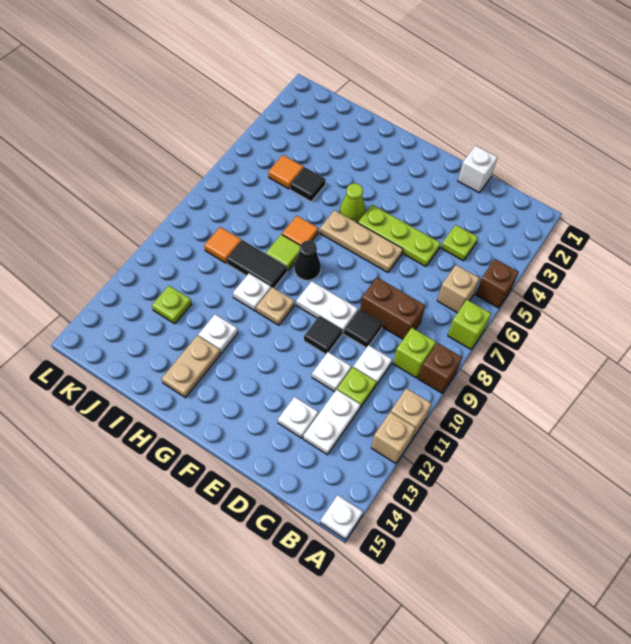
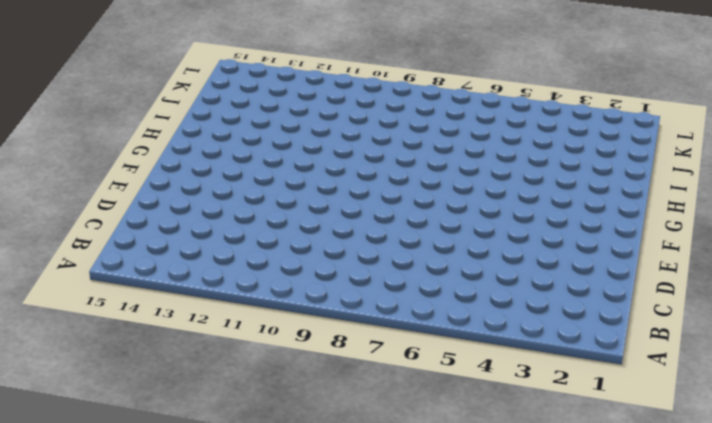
none -> brown 1x1 brick [476,259,519,308]
none -> lime 1x1 brick [448,300,491,350]
none -> brown 1x1 brick [418,343,462,393]
none -> tan 1x1 brick [391,388,432,439]

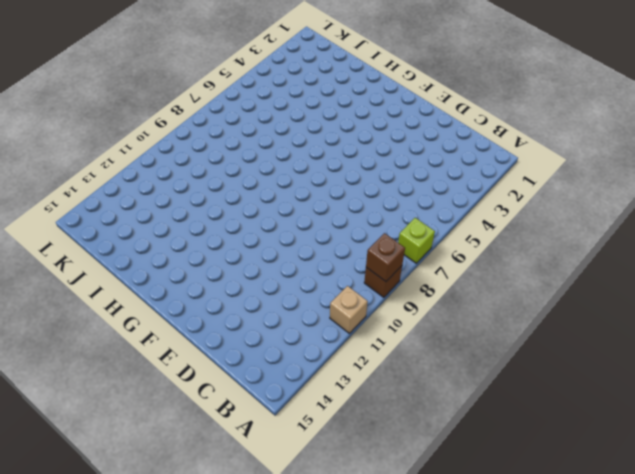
brown 1x1 brick [366,233,405,281] -> brown 1x1 brick moved to [476,259,519,308]
none -> tan 1x1 brick [371,412,415,464]
none -> white 1x1 plate [320,495,363,540]
none -> tan 1x1 brick [437,265,480,313]
none -> lime 1x1 brick [393,328,436,378]

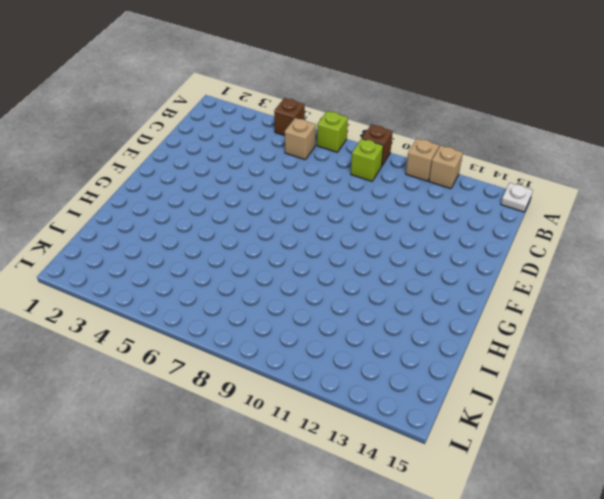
none -> lime 1x1 plate [441,225,478,261]
none -> brown 1x2 brick [360,277,425,339]
none -> white 1x1 plate [353,345,392,385]
none -> lime 1x1 plate [337,367,376,408]

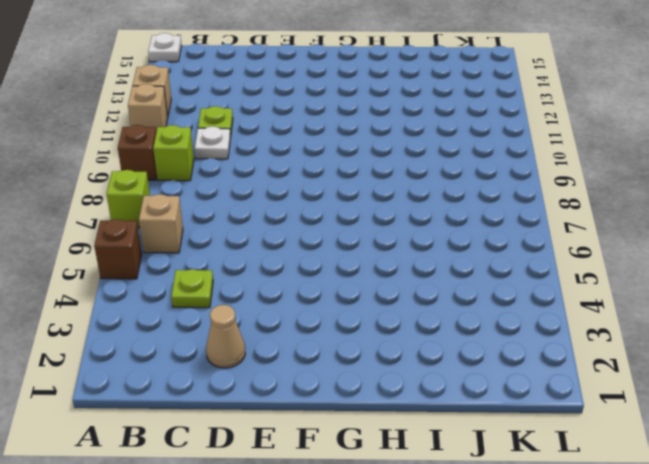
tan 1x1 cone [206,305,245,368] -> none
none -> brown 1x2 brick [360,277,425,339]
none -> white 1x2 plate [303,390,361,455]
none -> white 1x1 brick [458,145,497,193]
none -> lime 1x3 plate [358,205,441,267]

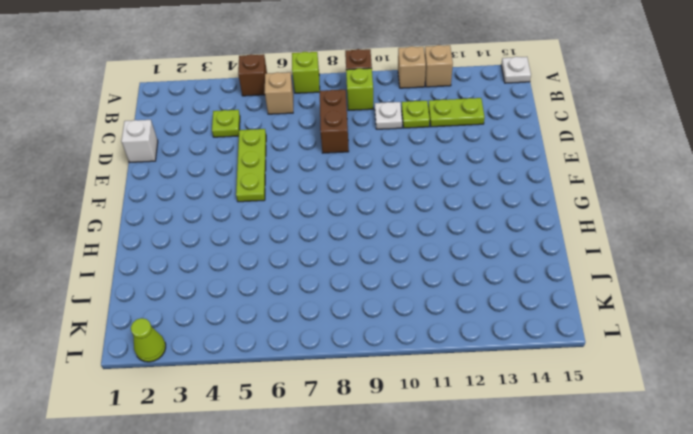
lime 1x2 plate [428,98,485,127] -> white 1x2 plate [303,390,361,455]
lime 1x1 cone [131,318,166,362] -> lime 1x1 cone moved to [340,183,365,222]
none -> black 1x1 tile [344,309,383,348]
none -> white 1x1 plate [312,352,351,392]
none -> white 1x1 plate [278,397,318,438]
none -> tan 1x3 plate [320,210,403,273]

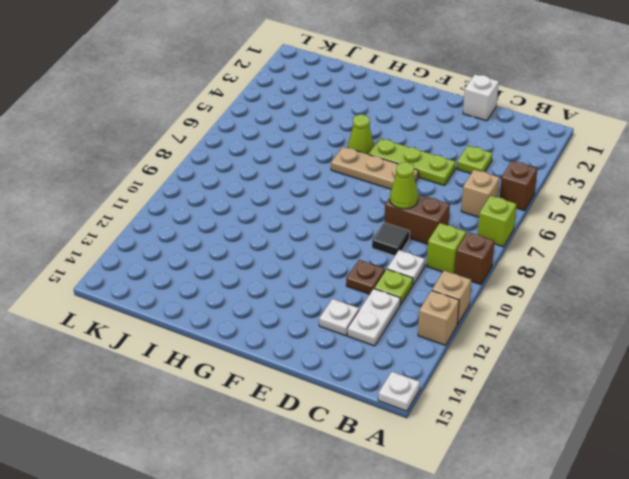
lime 1x1 cone [390,162,418,209] -> none
brown 1x1 plate [346,260,385,294] -> white 1x1 plate [312,352,351,392]
none -> white 1x2 plate [296,281,358,334]
none -> black 1x1 tile [304,316,343,354]
none -> black 1x1 cone [294,241,321,280]
none -> tan 1x1 plate [256,287,294,325]

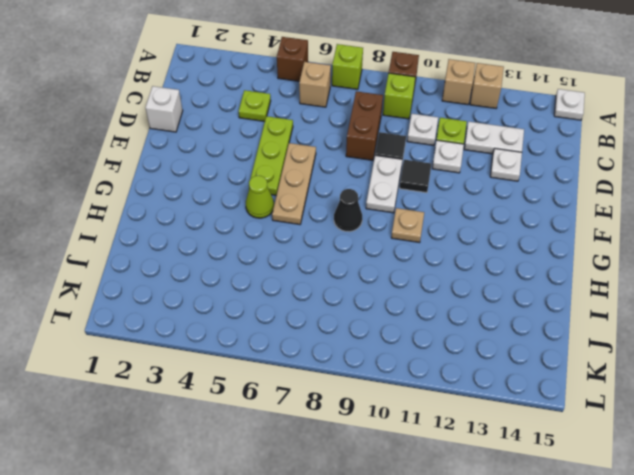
none -> orange 1x1 tile [282,216,318,245]
none -> lime 1x1 tile [266,234,300,271]
none -> black 1x2 tile [227,240,287,288]
none -> white 1x1 plate [233,274,271,311]

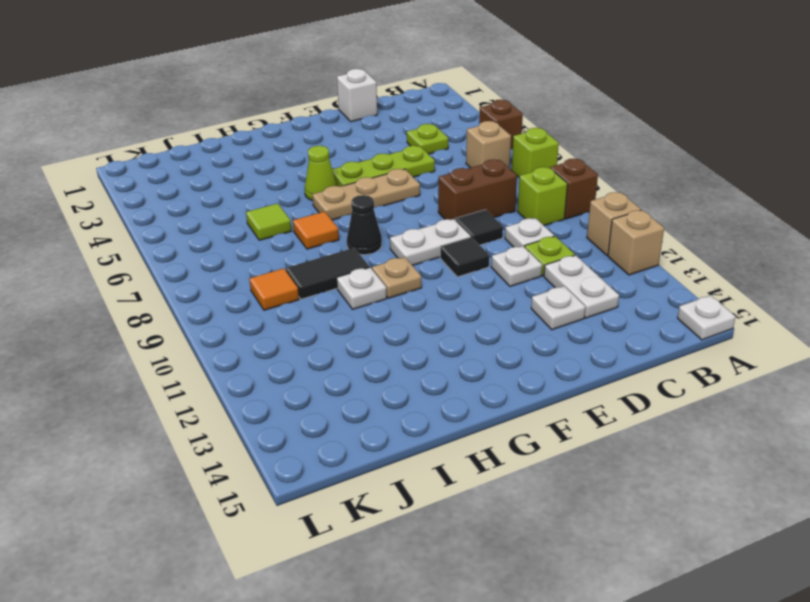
lime 1x1 tile [246,203,291,240] -> lime 1x1 tile moved to [266,234,300,271]
none -> white 1x1 plate [198,314,238,353]
none -> tan 1x2 plate [162,335,221,398]
none -> black 1x1 tile [290,167,326,201]
none -> orange 1x1 tile [268,155,304,189]

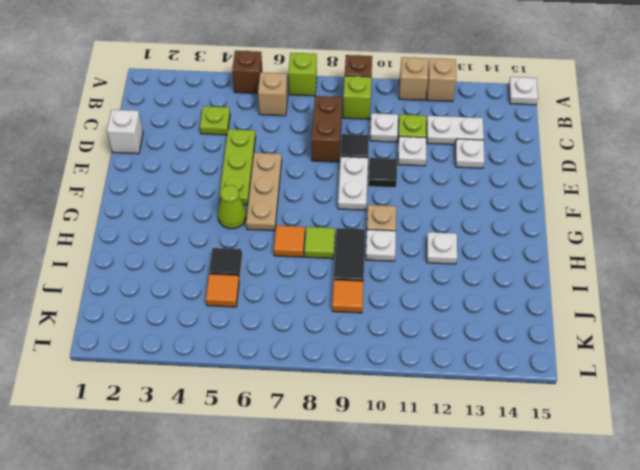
none -> black 1x1 cone [294,241,321,280]
none -> tan 1x2 plate [162,335,221,398]
none -> lime 1x1 plate [152,286,191,324]

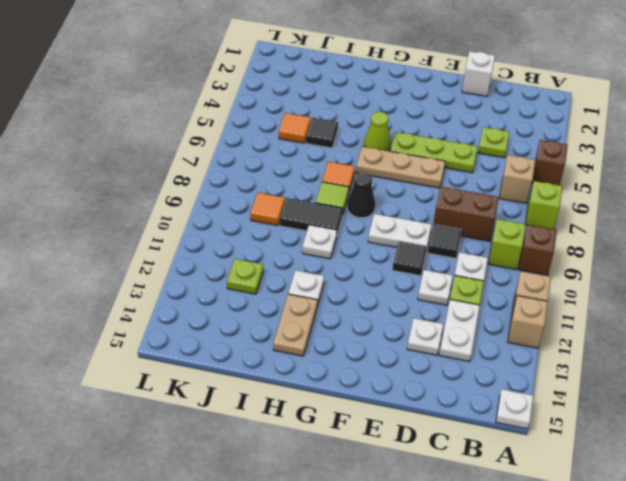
none -> tan 1x1 plate [256,287,294,325]

